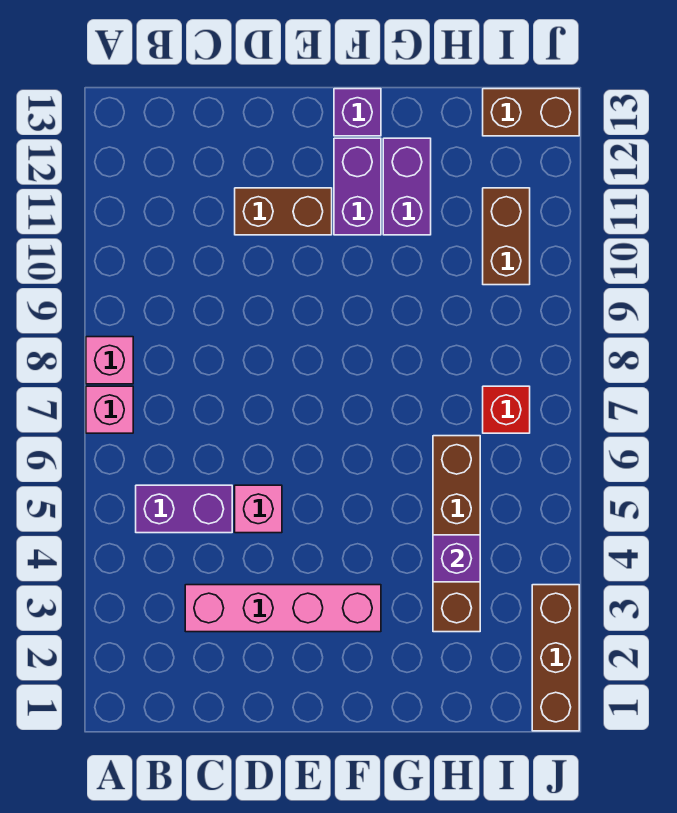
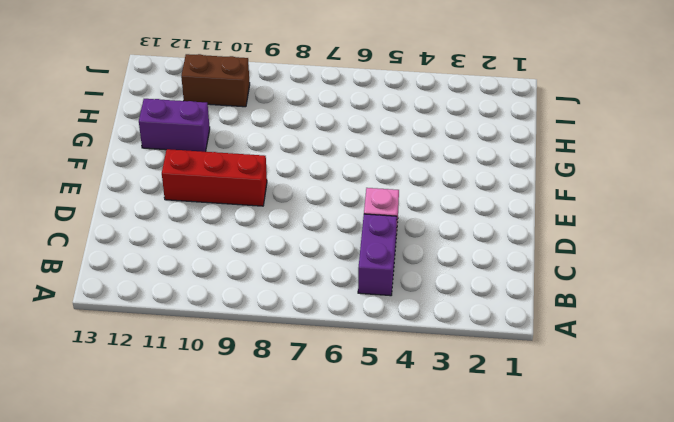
red 1x3 brick [162,149,267,206] -> brown 1x2 brick [235,188,332,235]
none -> pink 1x1 brick [86,386,133,433]
none -> pink 1x1 brick [86,337,133,384]
none -> pink 1x4 brick [185,585,381,632]

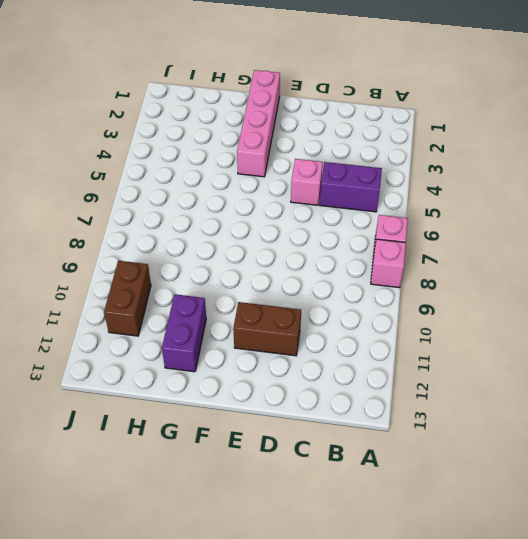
pink 1x4 brick [237,70,280,177] -> pink 1x4 brick turned to [185,585,381,632]
none -> purple 1x2 brick [334,138,381,235]
none -> purple 1x1 brick [334,89,381,136]
none -> brown 1x4 brick [433,436,480,632]

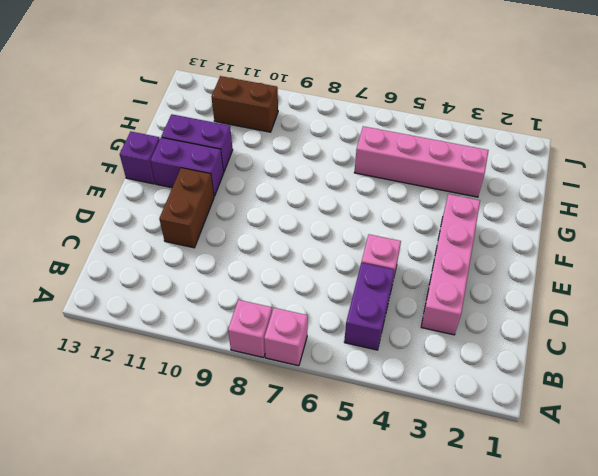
pink 1x4 brick [354,126,489,197] -> brown 1x4 brick [433,436,480,632]
none -> red 1x1 brick [483,386,530,433]
none -> brown 1x2 brick [483,89,579,136]
none -> brown 1x3 brick [532,585,579,731]

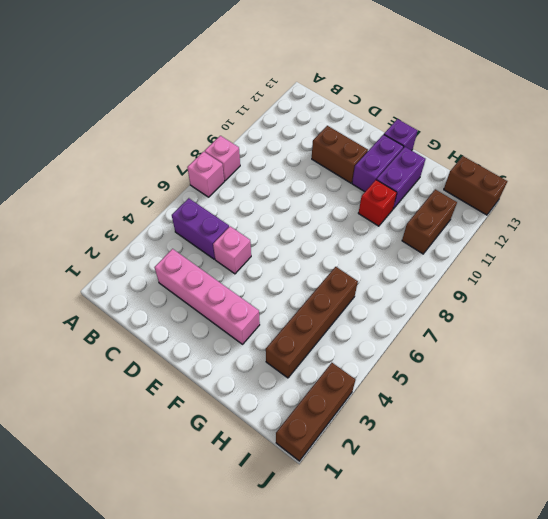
red 1x1 brick [358,180,397,226] -> red 1x1 brick moved to [483,386,530,433]
none -> purple 1x1 brick [433,535,480,582]

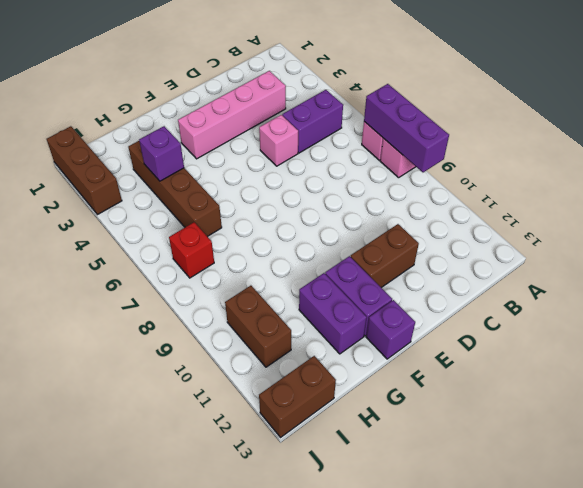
purple 1x3 brick [364,84,449,172] -> none

